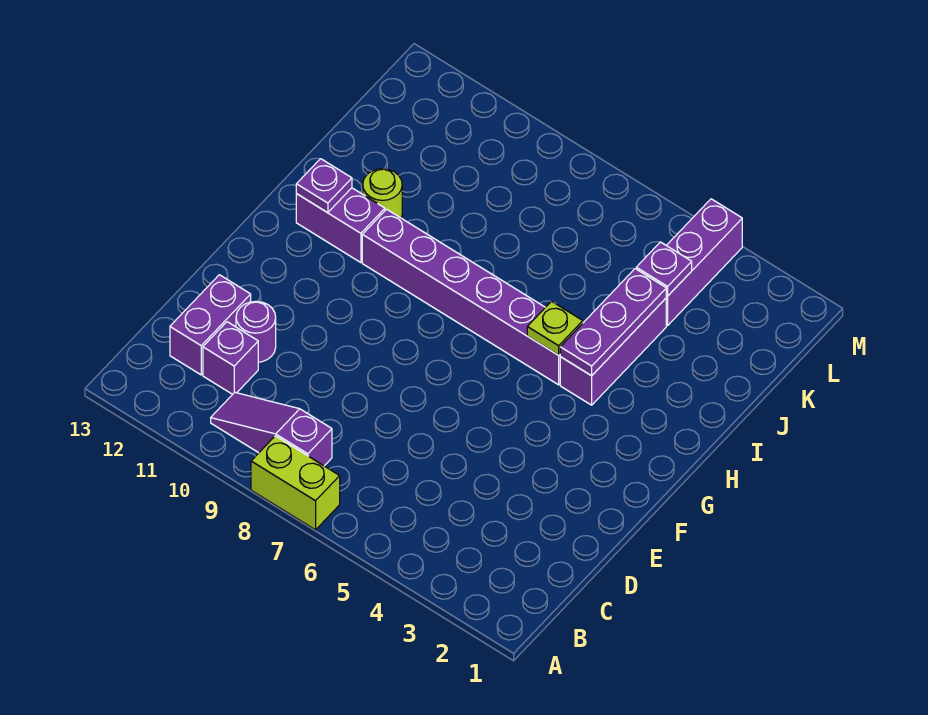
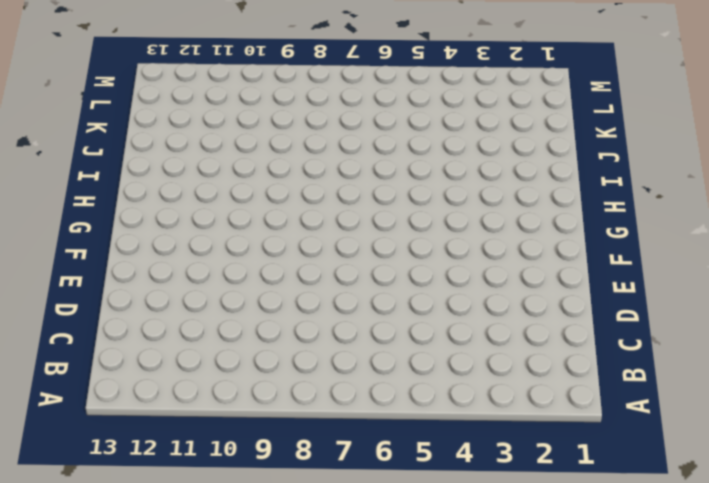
none -> lime 1x2 brick [251,436,340,530]
none -> purple 1x3 slope [211,392,332,466]
none -> purple 1x1 brick [203,322,258,394]

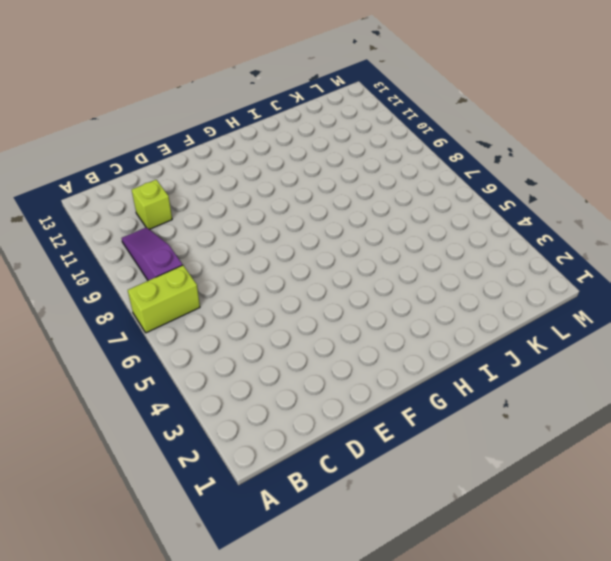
lime 1x2 brick [128,265,200,333] -> lime 1x2 brick turned to [251,436,340,530]
lime 1x1 brick [132,180,172,229] -> purple 1x1 brick [203,322,258,394]
none -> purple 1x2 brick [170,275,251,375]
none -> purple 1x1 round brick [236,301,276,362]
none -> purple 1x3 brick [560,298,666,405]

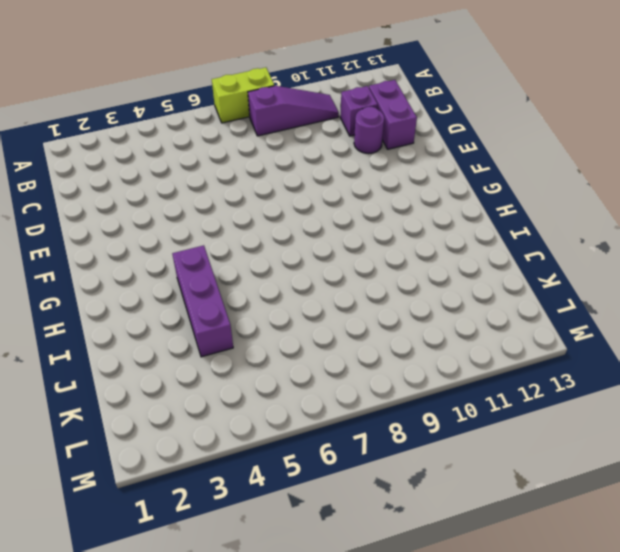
none -> purple 1x6 brick [362,209,560,385]
none -> purple 1x2 brick [296,188,385,263]
none -> lime 1x1 round brick [363,169,402,218]

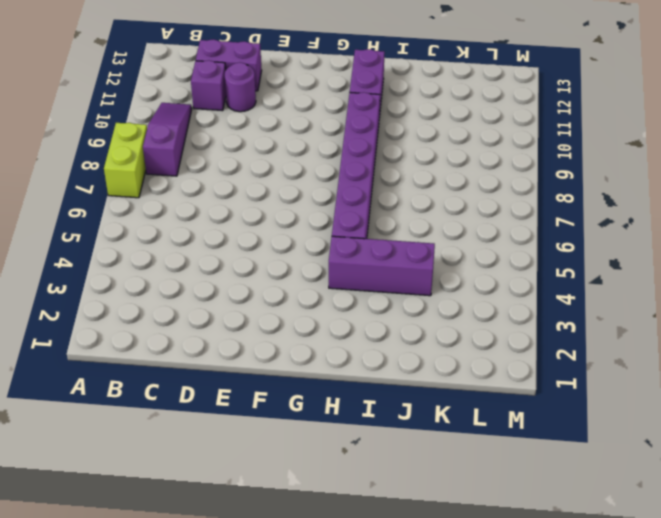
none -> lime 1x1 round brick [363,169,402,218]
none -> purple 1x3 brick [666,199,742,325]
none -> purple 1x3 plate [560,269,666,376]

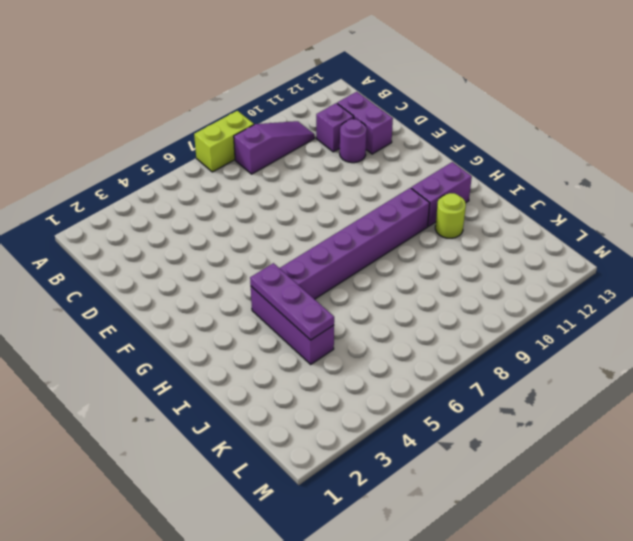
none -> purple 1x3 brick [666,199,742,325]
none -> lime 1x1 plate [527,301,583,355]
none -> purple 1x1 plate [296,159,352,213]

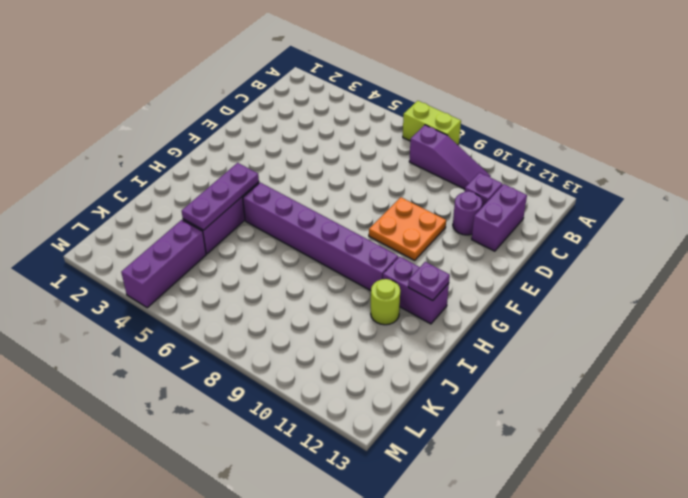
orange 2x2 plate [369,197,446,260] -> none
none -> lime 1x1 plate [527,301,583,355]
none -> purple 1x1 plate [636,242,692,296]

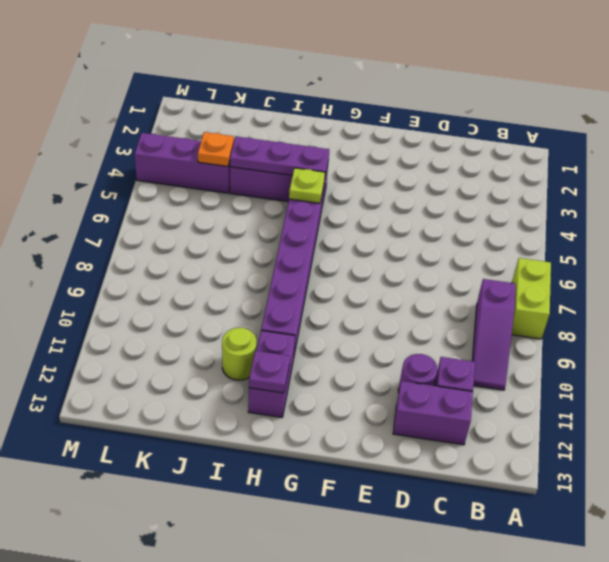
orange 1x1 plate [198,132,234,166] -> purple 1x1 plate [636,242,692,296]

